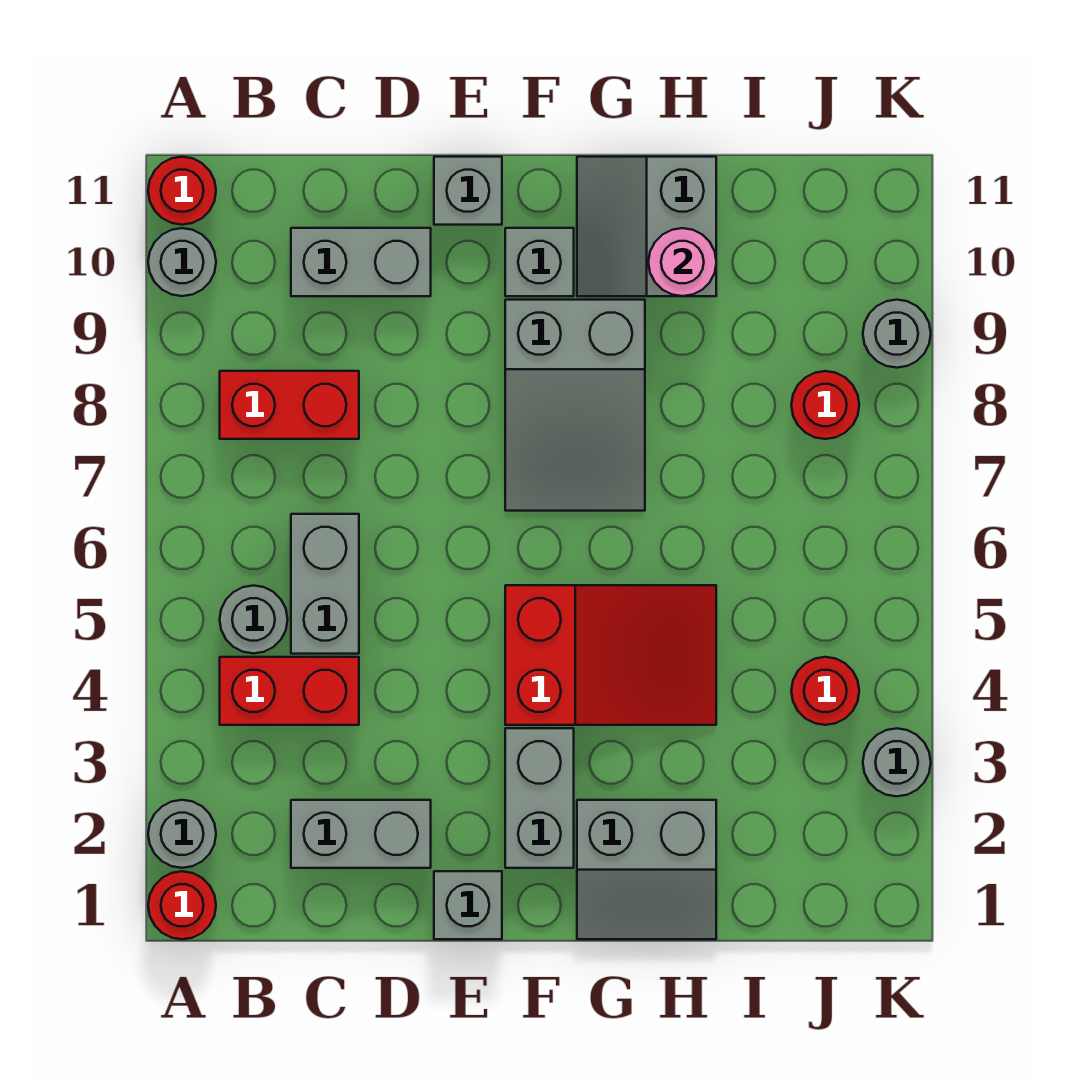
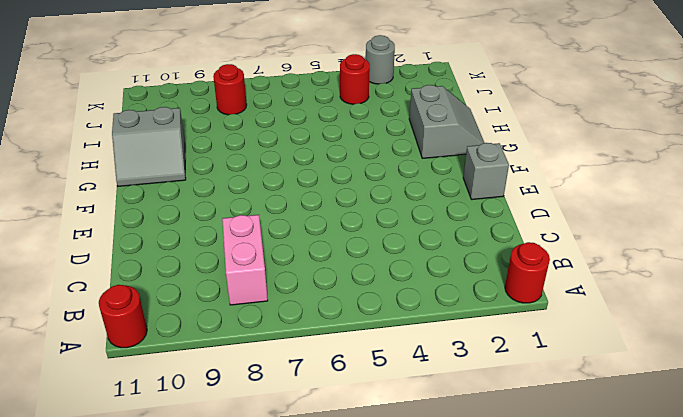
pink 1x2 brick [222,215,268,305] -> red 1x2 brick [220,371,359,439]
none -> grey 1x1 round brick [148,800,216,868]
none -> grey 1x1 round brick [148,228,216,296]
none -> red 1x2 brick [220,657,359,725]

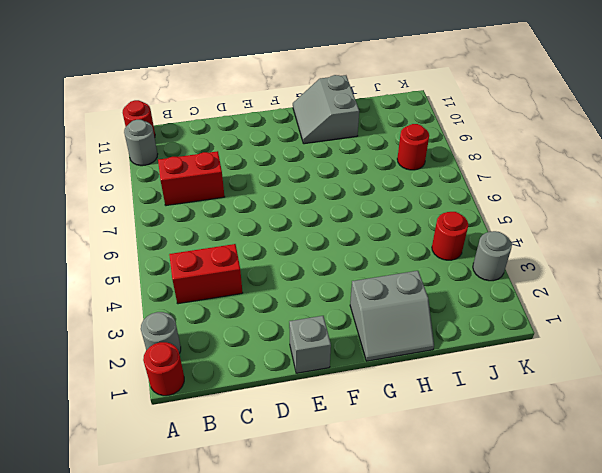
none -> grey 1x1 round brick [220,586,288,653]
none -> grey 1x2 brick [291,800,431,868]
none -> grey 1x2 brick [291,514,359,654]

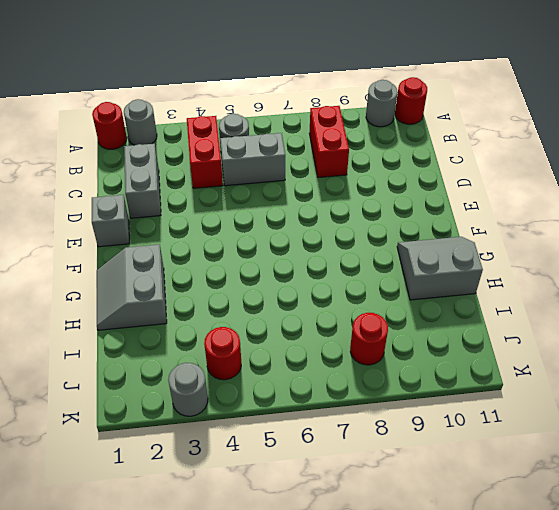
none -> grey 1x2 brick [291,228,431,296]
none -> grey 1x1 brick [434,157,502,225]
none -> grey 1x2 brick [505,728,574,868]

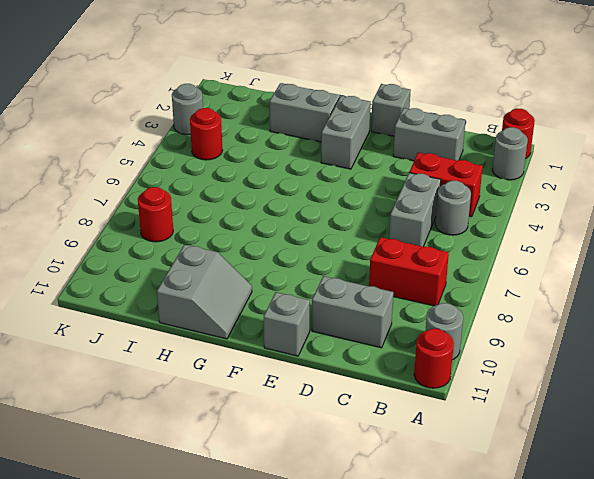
none -> red 2x3 slope [505,585,716,725]
none -> grey 2x3 slope [505,300,645,511]
none -> grey 1x1 brick [505,228,574,296]

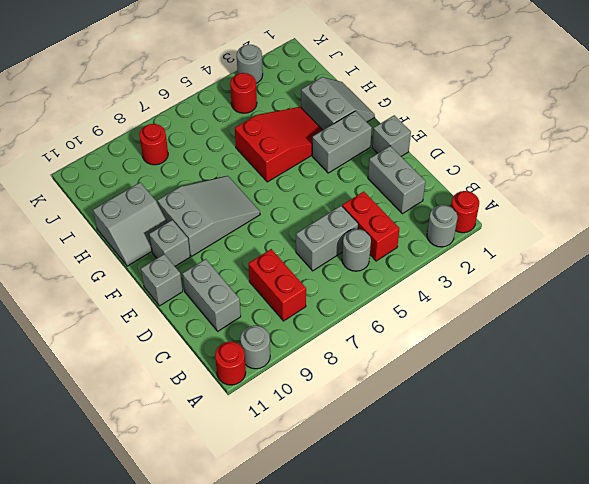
red 2x3 slope [235,107,322,182] -> red 2x3 slope turned to [505,585,716,725]
none -> grey 1x1 round brick [863,300,931,368]
none -> pink 1x1 round brick [648,228,716,296]

